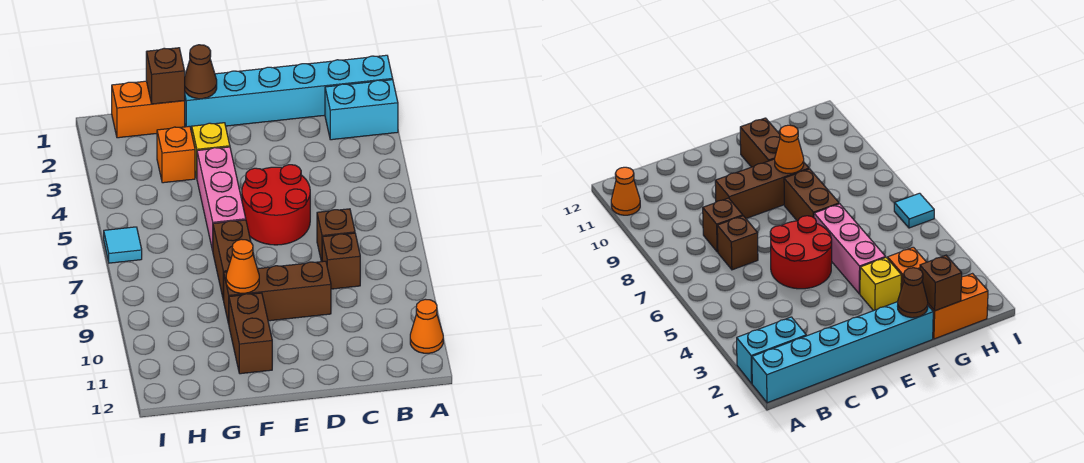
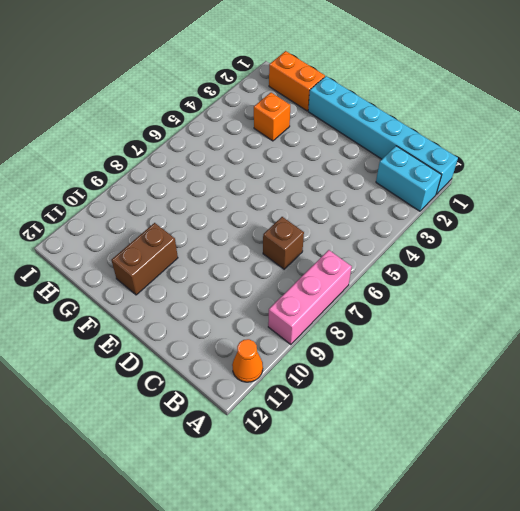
pink 1x3 brick [268,250,352,345] -> pink 1x3 brick moved to [197,147,246,250]
none -> brown 1x1 brick [322,233,360,289]
none -> red 2x2 round brick [242,165,310,245]
none -> brown 1x3 brick [224,261,331,324]

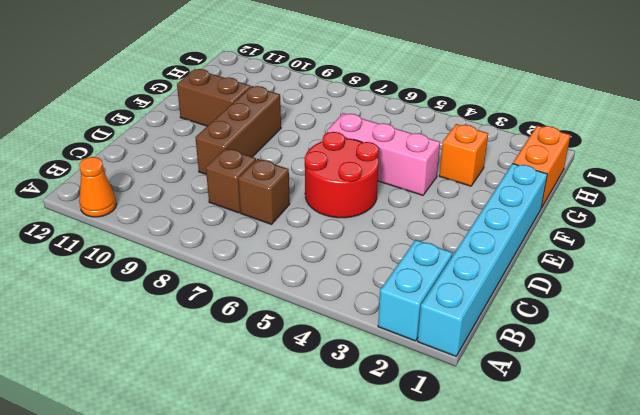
none -> yellow 1x1 brick [192,123,230,177]
none -> brown 1x2 brick [213,220,254,300]
none -> cyan 1x1 tile [104,227,142,263]

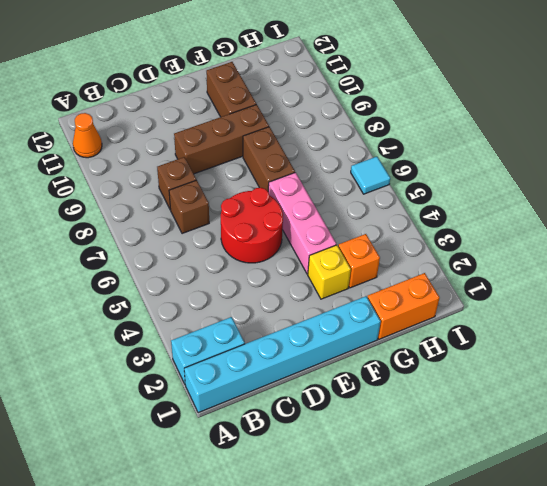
none -> brown 1x1 cone [185,45,217,99]
none -> orange 1x1 cone [226,239,259,293]
none -> brown 1x1 brick [146,48,185,104]

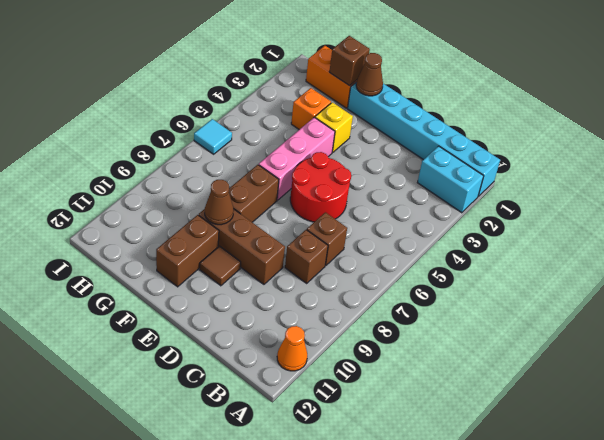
brown 1x1 tile [200,246,241,286] -> none
brown 1x1 cone [205,180,234,225] -> orange 1x1 cone [226,239,259,293]

